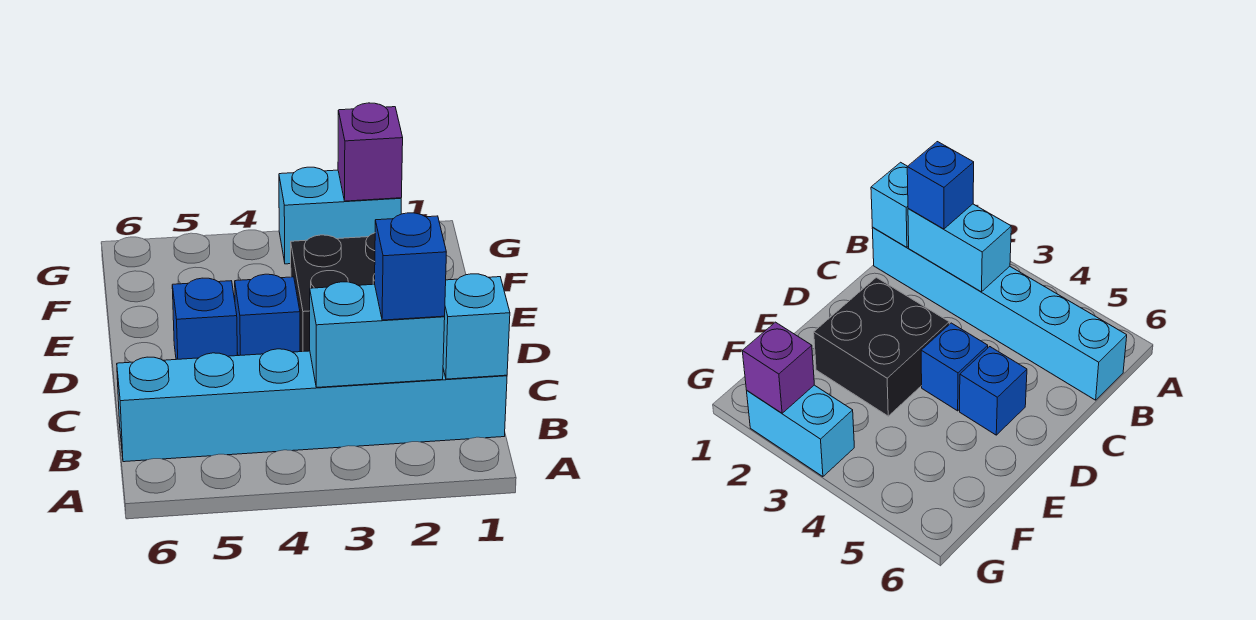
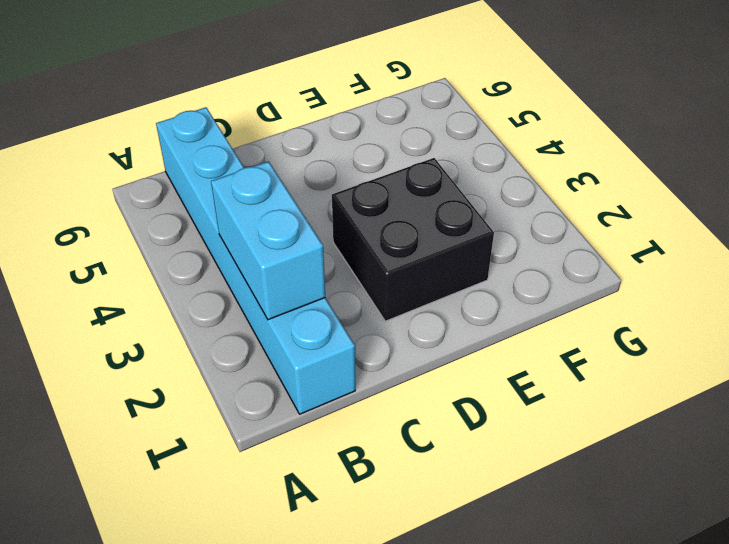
none -> blue 1x1 brick [235,274,300,356]
none -> blue 1x1 brick [172,278,238,359]

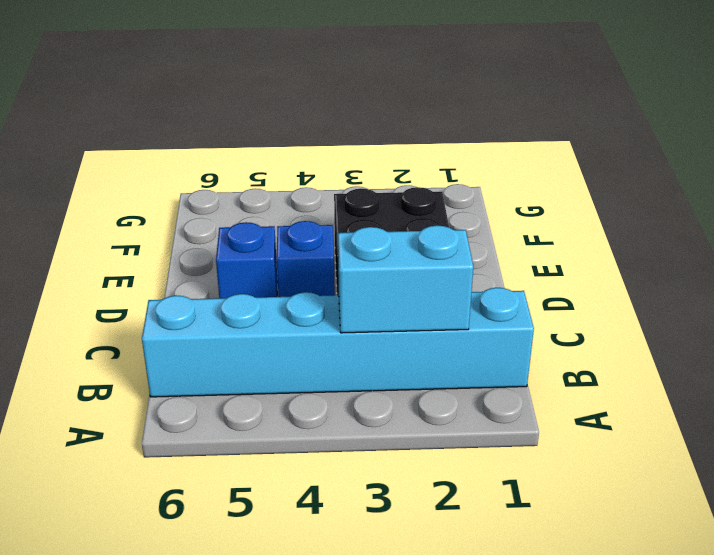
none -> cyan 1x2 brick [279,167,401,264]
none -> cyan 1x1 brick [443,274,510,379]

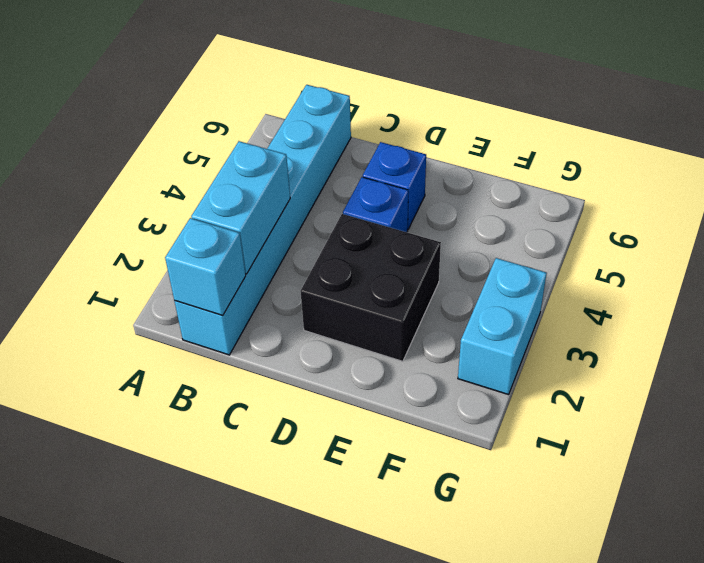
none -> purple 1x1 brick [338,103,403,201]
none -> blue 1x1 brick [375,213,446,320]

